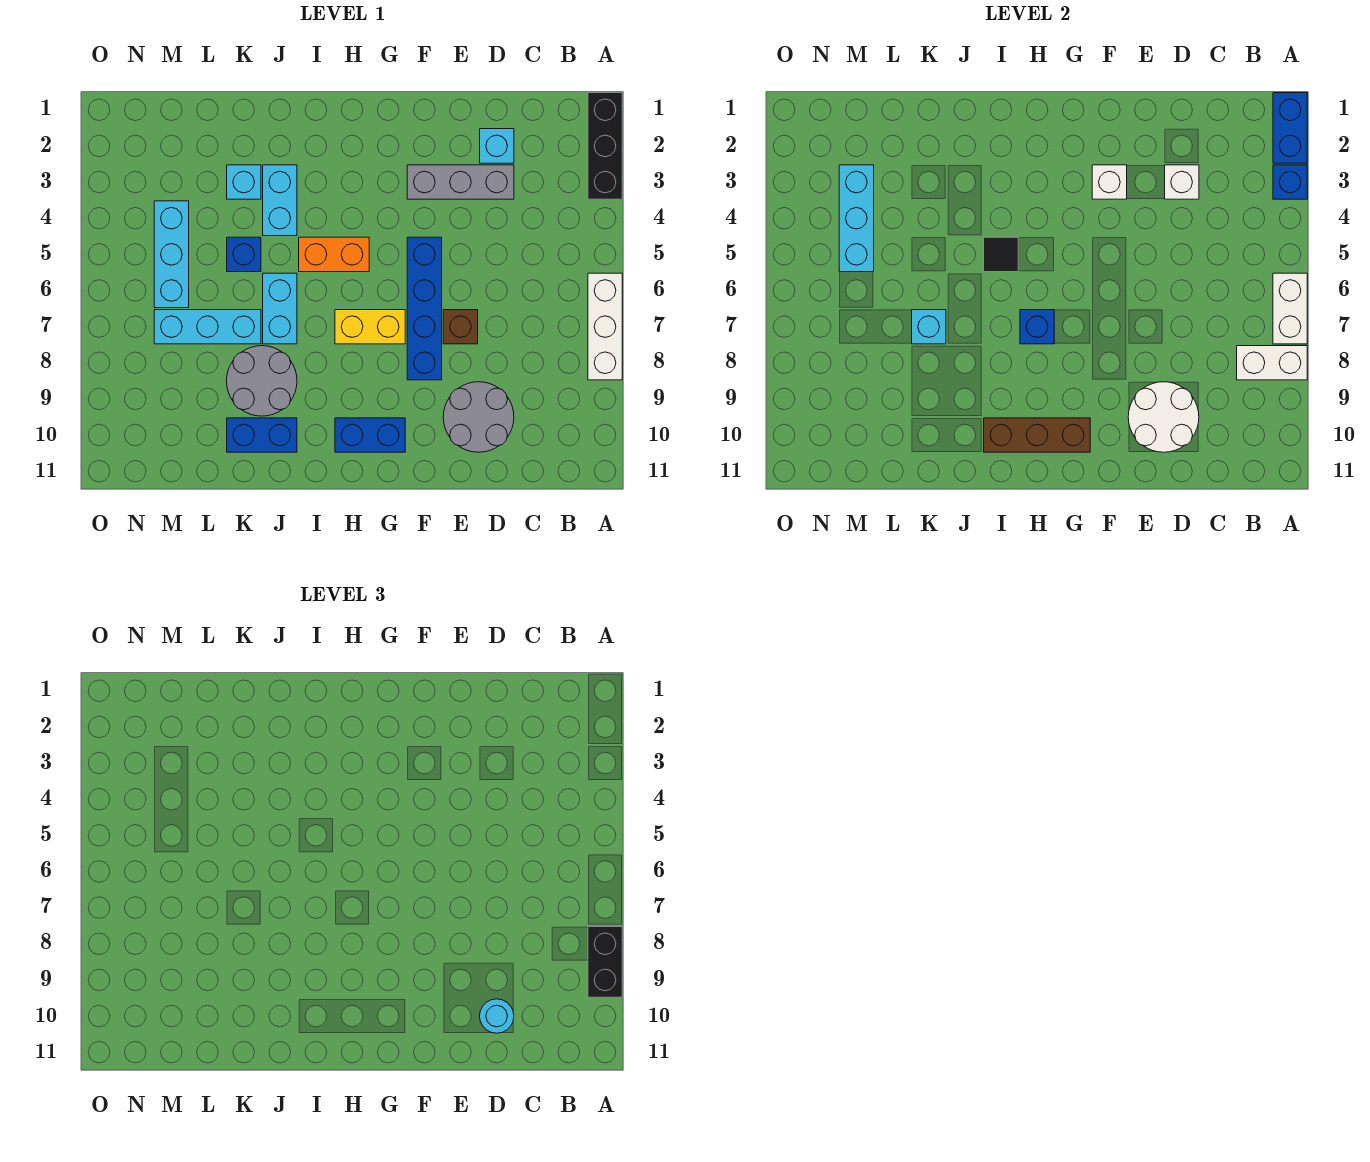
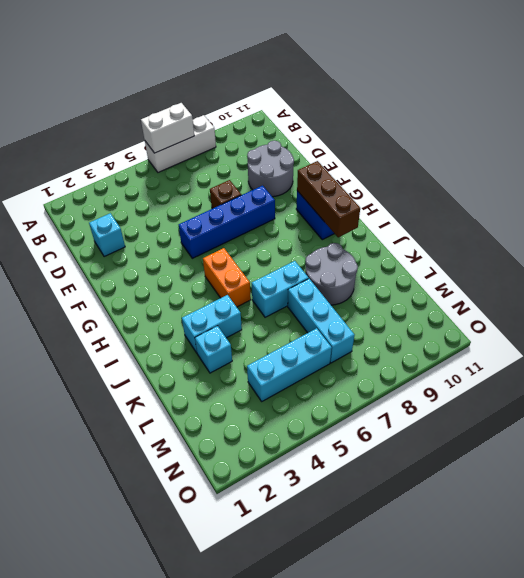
none -> black 1x3 brick [588,93,622,199]
none -> grey 1x3 brick [407,165,514,199]
none -> yellow 1x2 brick [335,310,405,344]
none -> blue 1x2 brick [227,418,297,452]

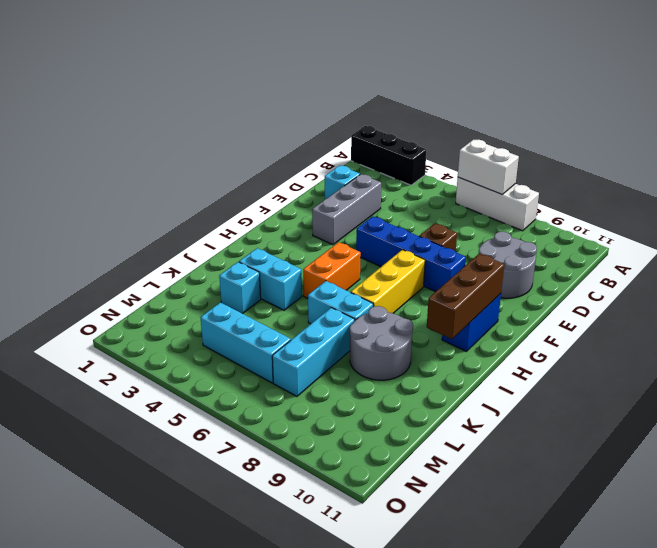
yellow 1x3 brick [351,250,425,313] -> yellow 1x2 brick [335,310,405,344]
none -> blue 1x2 brick [227,418,297,452]
none -> blue 1x1 brick [227,237,261,272]
none -> blue 1x2 brick [1273,93,1307,163]
none -> blue 1x1 brick [1273,165,1307,199]

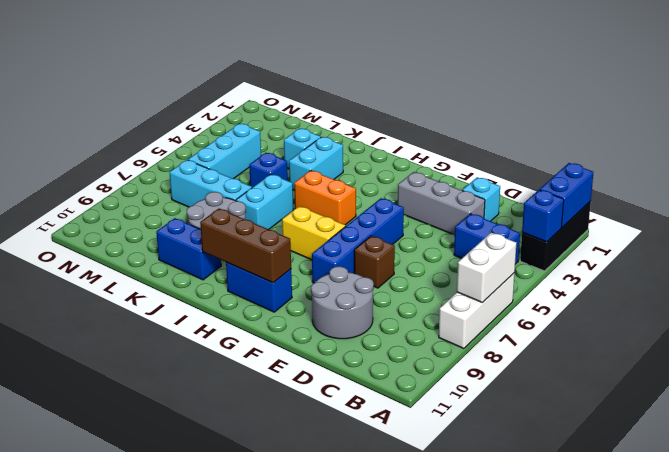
blue 1x2 brick [454,214,520,264] -> none
none -> white 1x2 brick [1237,346,1307,380]
none -> white 1x1 brick [1165,165,1199,199]
none -> white 2x2 round brick [1128,382,1199,452]
none -> white 1x1 brick [1092,165,1127,199]

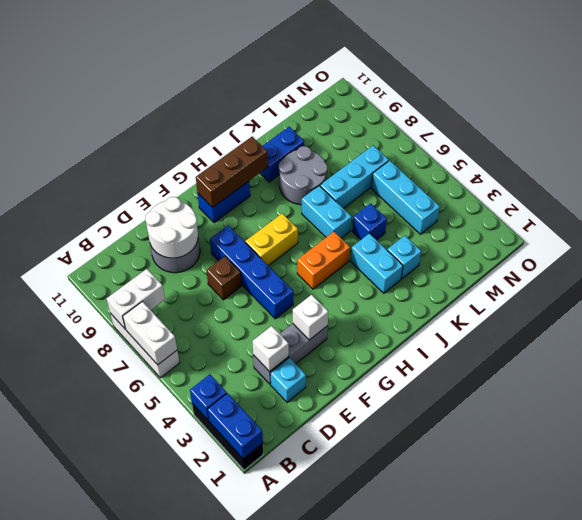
none -> blue 1x1 brick [1020,310,1054,344]
none -> black 1x1 tile [984,237,1018,272]
none -> cyan 1x1 brick [912,310,946,344]
none -> cyan 1x3 brick [839,165,874,272]

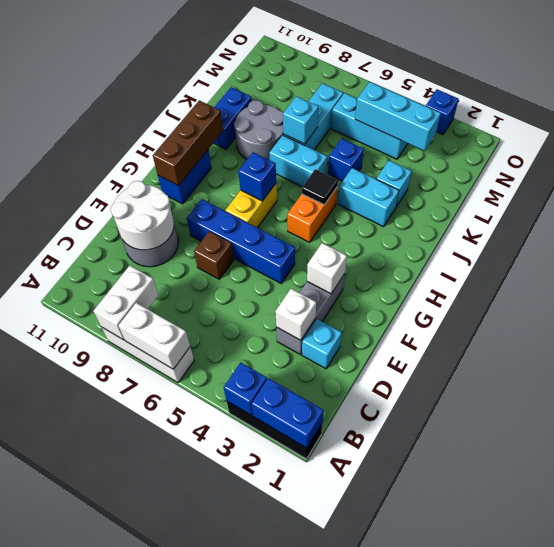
blue 1x1 brick [426,89,459,135] -> none
none -> black 1x2 brick [588,927,622,997]
none -> cyan 1x1 round brick [480,999,514,1033]

